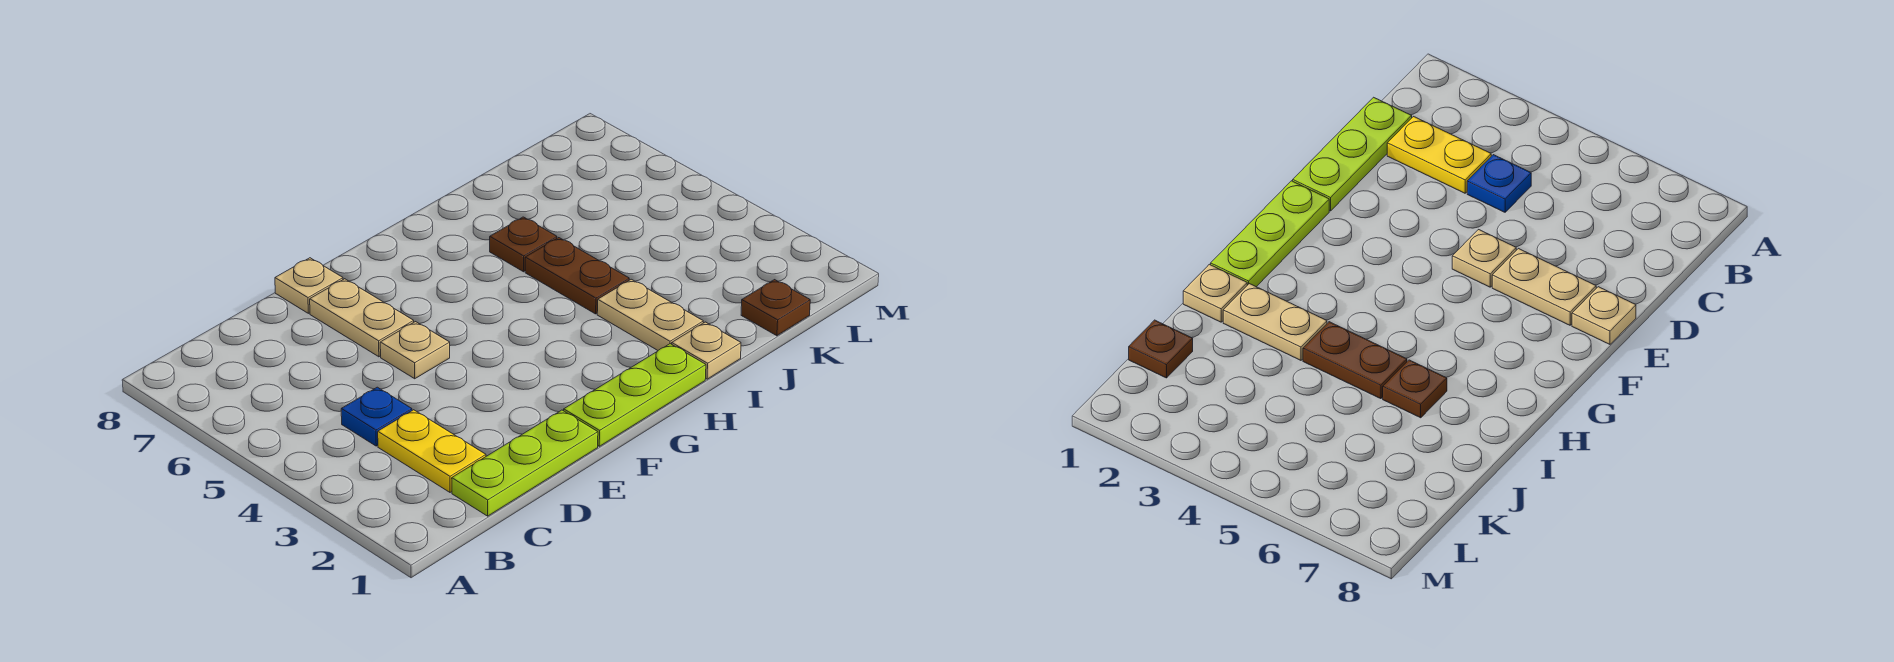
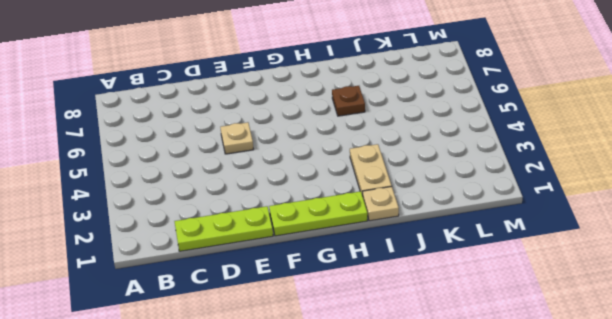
none -> yellow 1x2 plate [378,410,486,492]
none -> blue 1x1 plate [341,387,412,446]
none -> tan 1x2 plate [310,279,414,357]

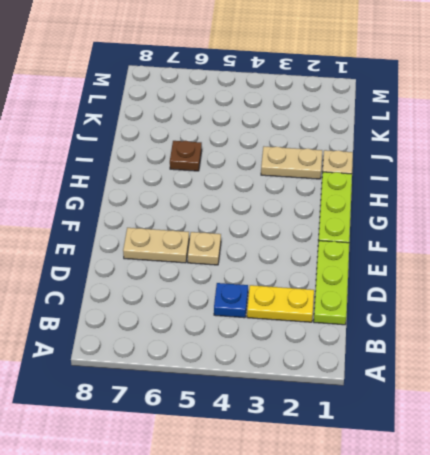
none -> tan 1x1 plate [275,258,343,313]
none -> brown 1x2 plate [525,238,629,314]
none -> brown 1x1 plate [741,280,810,336]

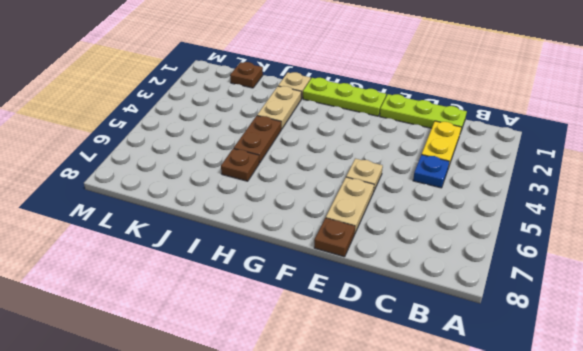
brown 1x1 plate [314,218,355,257] -> tan 1x1 plate [275,258,343,313]

